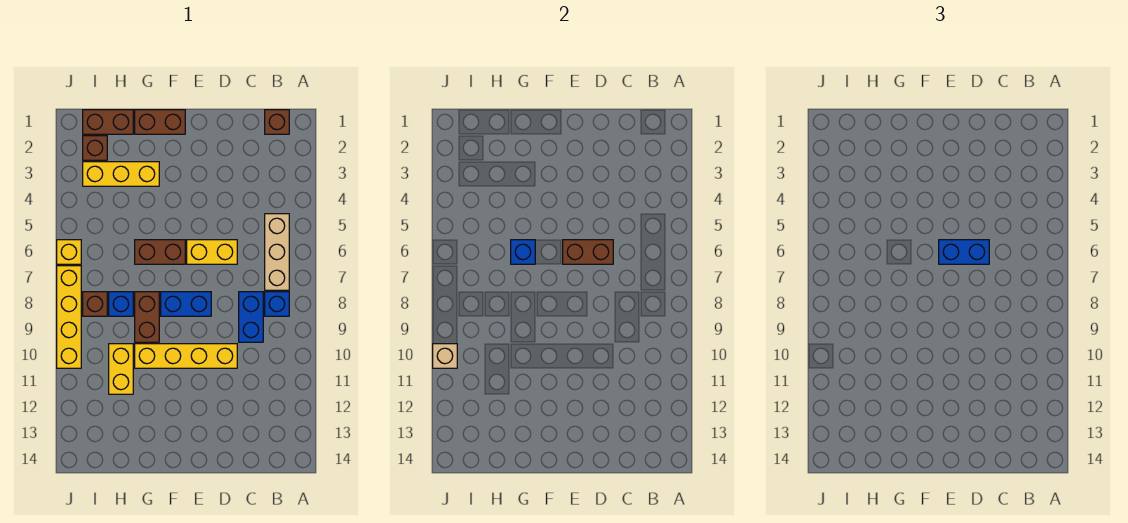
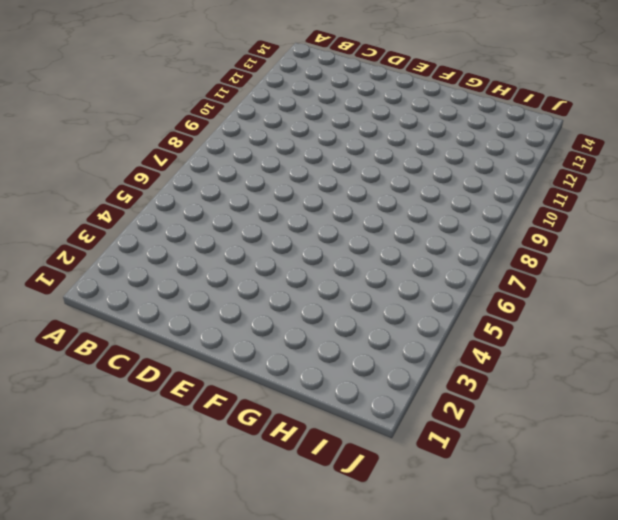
none -> brown 1x1 brick [265,110,289,134]
none -> tan 1x3 brick [265,214,289,290]
none -> blue 1x1 brick [265,292,289,316]

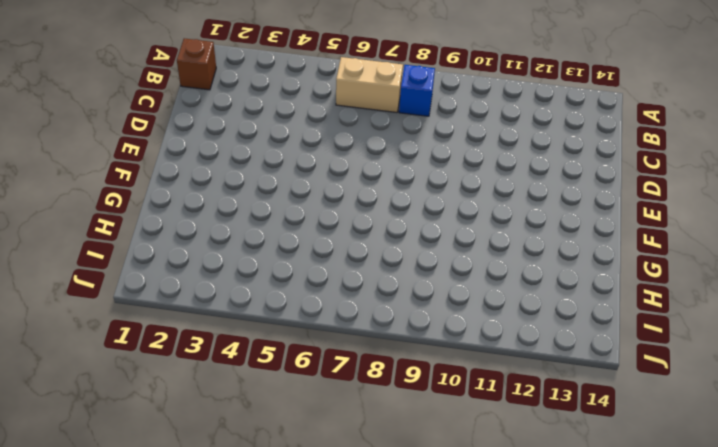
tan 1x2 brick [336,57,403,112] -> tan 1x3 brick [265,214,289,290]
none -> blue 1x2 brick [239,292,263,342]
none -> yellow 1x2 brick [187,240,237,264]
none -> yellow 1x4 brick [135,344,237,368]

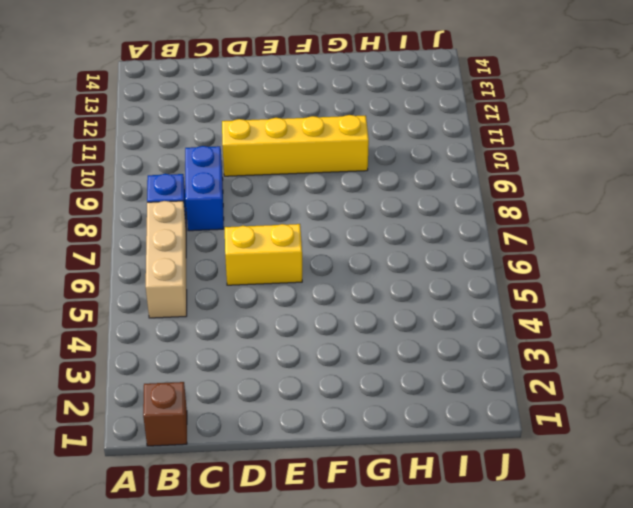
none -> blue 1x2 brick [161,292,211,316]
none -> brown 1x2 brick [135,110,185,134]
none -> brown 1x2 brick [135,240,185,264]

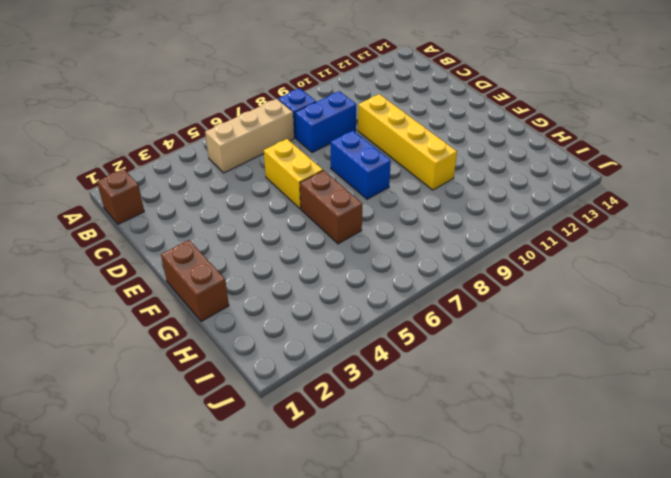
none -> yellow 1x3 brick [83,162,159,186]
none -> brown 1x2 brick [135,292,159,342]
none -> brown 1x2 brick [83,110,133,134]

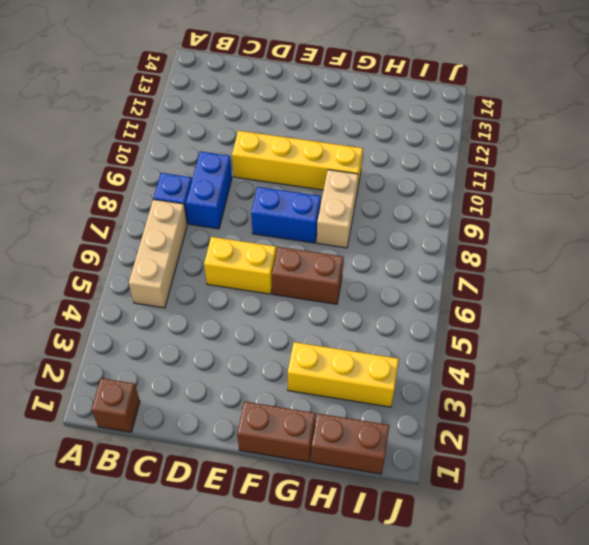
tan 1x2 brick [317,170,358,248] -> brown 1x2 brick [135,292,159,342]
none -> blue 1x1 brick [109,292,133,316]
none -> yellow 1x2 brick [109,344,133,394]
none -> brown 1x1 brick [83,136,107,160]

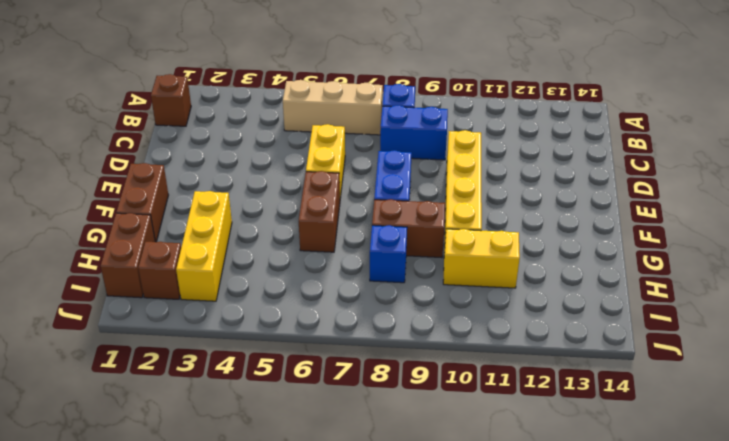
none -> brown 1x1 brick [83,292,107,316]
none -> yellow 1x1 brick [57,240,81,264]
none -> yellow 1x4 brick [57,266,81,368]

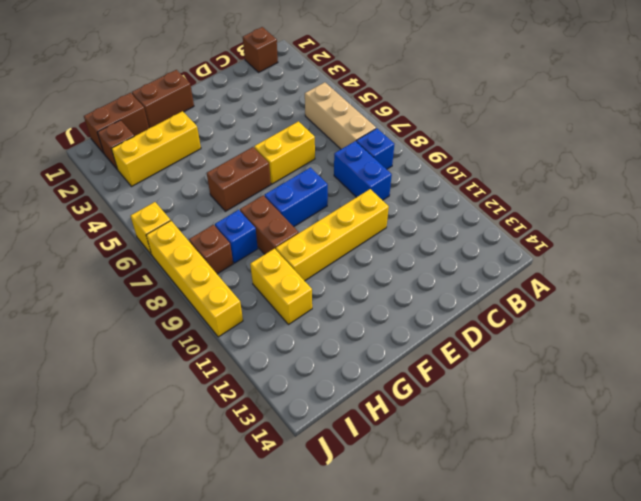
none -> brown 1x2 brick [563,240,613,264]
none -> blue 1x1 brick [511,240,535,264]
none -> tan 1x1 brick [433,344,457,368]

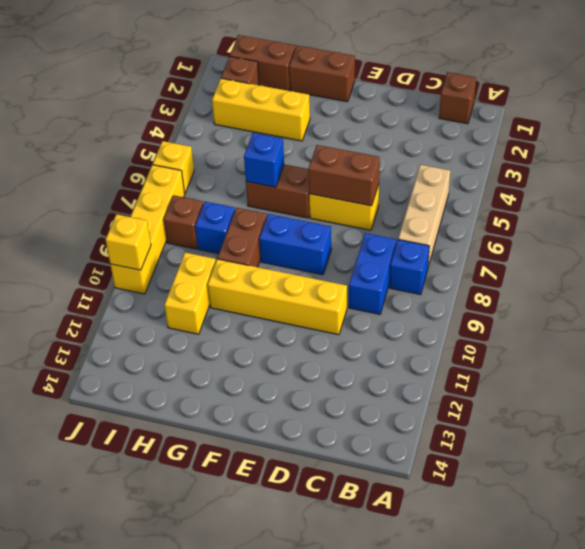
yellow 1x1 brick [106,214,151,270] -> tan 1x1 brick [433,344,457,368]
none -> blue 1x2 brick [939,240,989,264]

